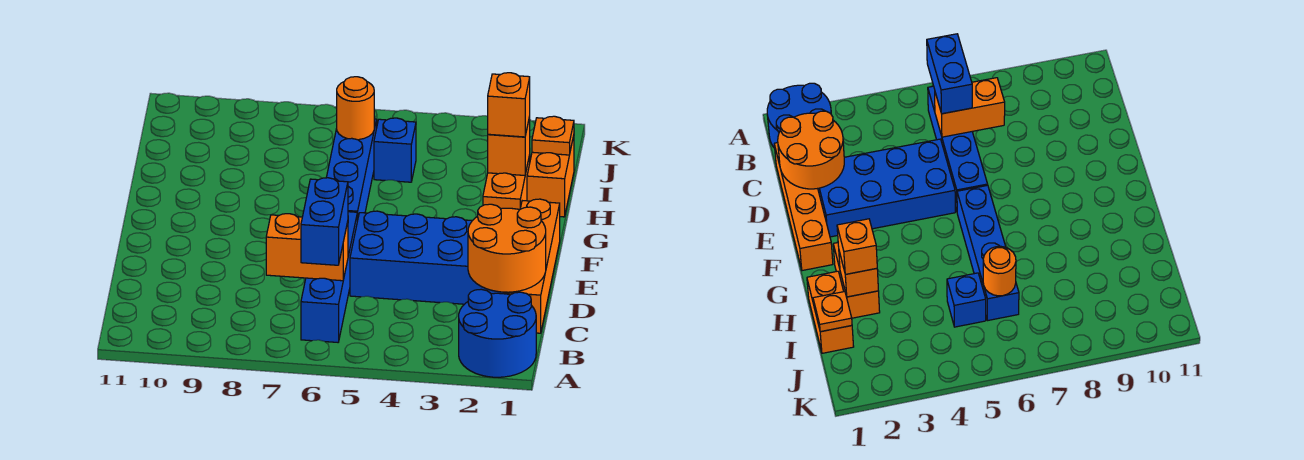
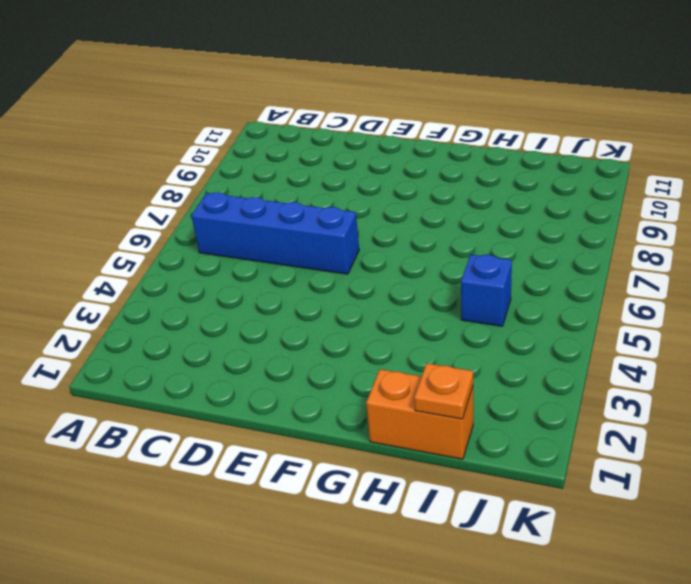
none -> blue 2x2 round brick [459,289,536,377]
none -> orange 1x4 brick [503,199,560,333]
none -> blue 2x4 brick [350,211,503,304]

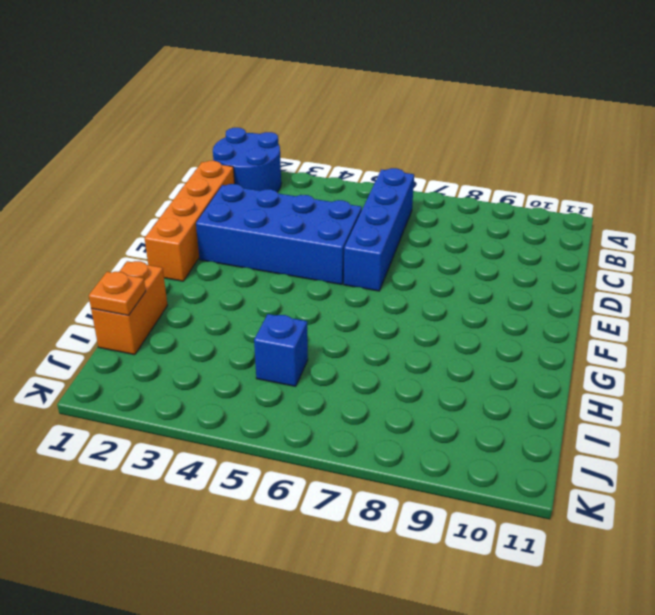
none -> blue 1x4 brick [326,119,377,221]
none -> orange 1x2 brick [483,155,530,210]
none -> orange 2x2 round brick [468,204,546,292]

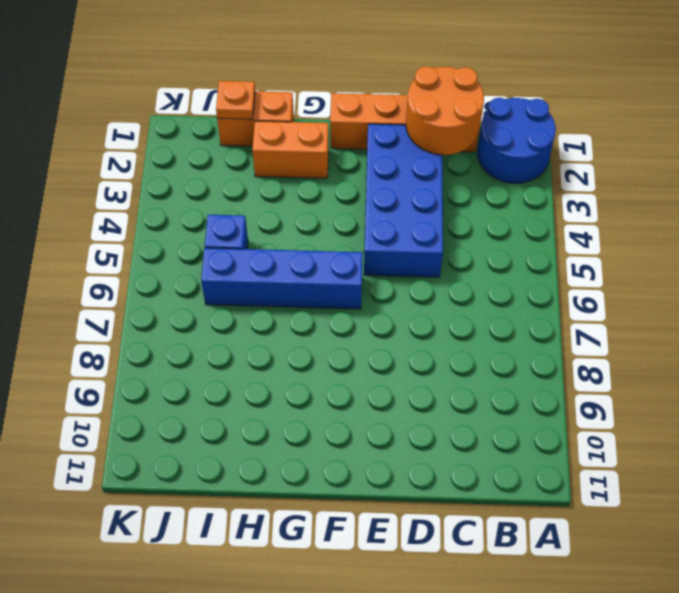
none -> blue 1x4 brick [301,212,357,342]
none -> orange 1x2 brick [266,214,348,281]
none -> orange 1x1 brick [488,117,530,175]

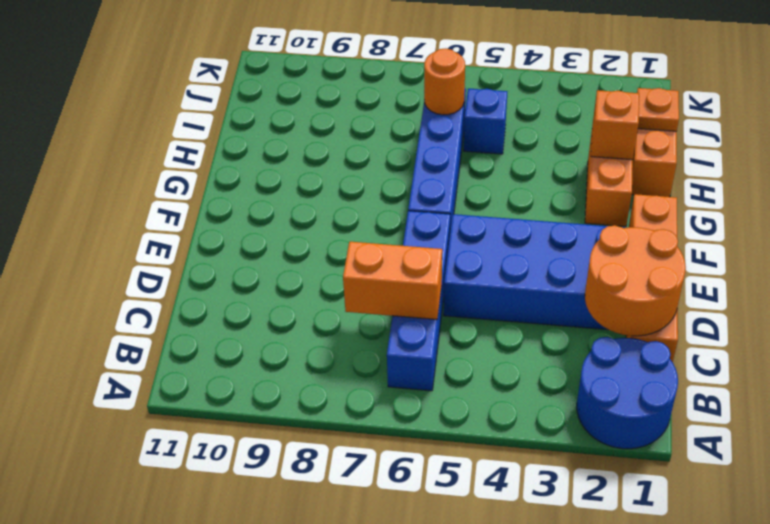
none -> blue 1x2 brick [301,178,348,265]
none -> orange 1x1 brick [488,73,530,137]

